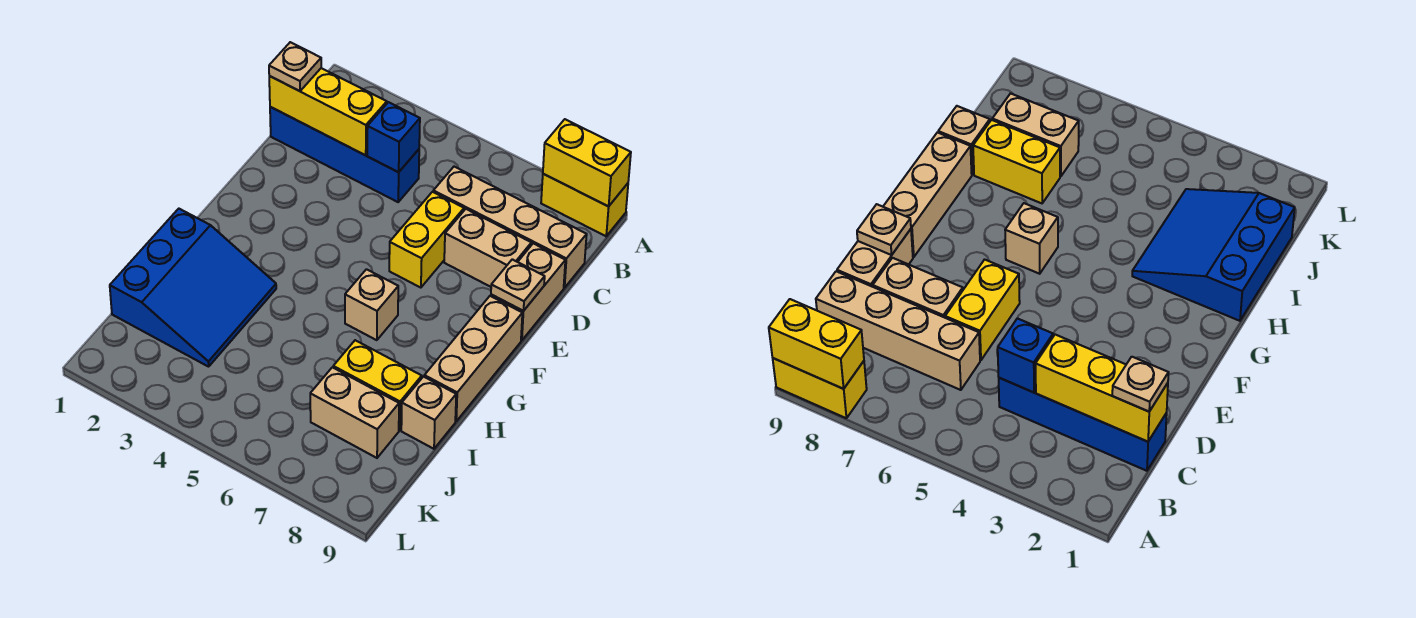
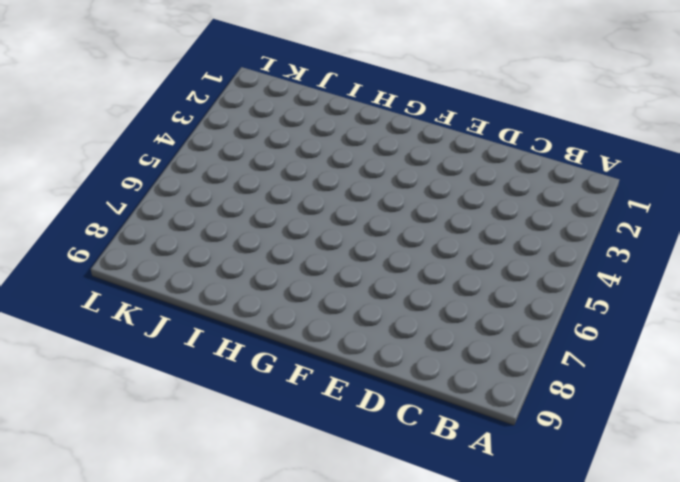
none -> yellow 1x2 brick [541,174,628,236]
none -> blue 1x4 brick [270,107,419,202]
none -> tan 1x4 brick [433,167,587,288]

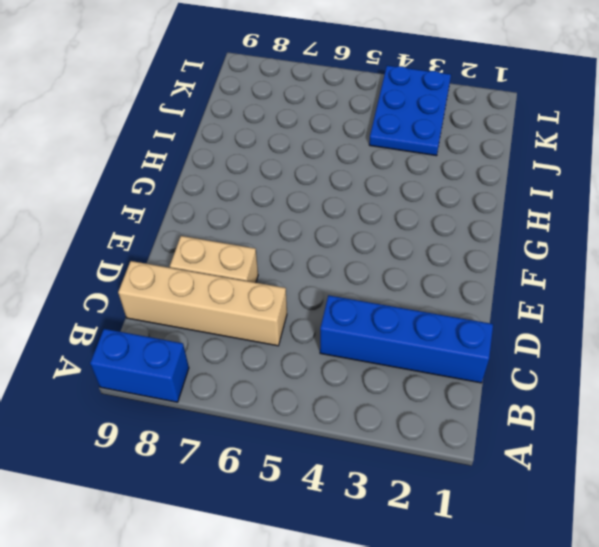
blue 1x2 brick [90,329,189,402] -> yellow 1x2 brick [541,174,628,236]
blue 2x3 plate [369,66,451,156] -> blue 3x3 slope [110,209,276,367]
none -> yellow 1x2 brick [389,192,464,288]
none -> tan 1x2 brick [491,243,565,340]
none -> tan 1x3 brick [424,296,522,421]

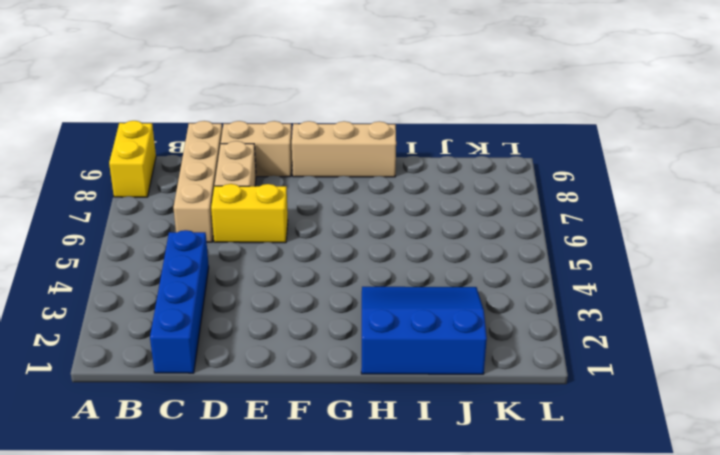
none -> tan 1x1 brick [345,269,398,340]
none -> yellow 1x2 brick [333,340,422,430]
none -> tan 1x1 brick [401,377,456,449]

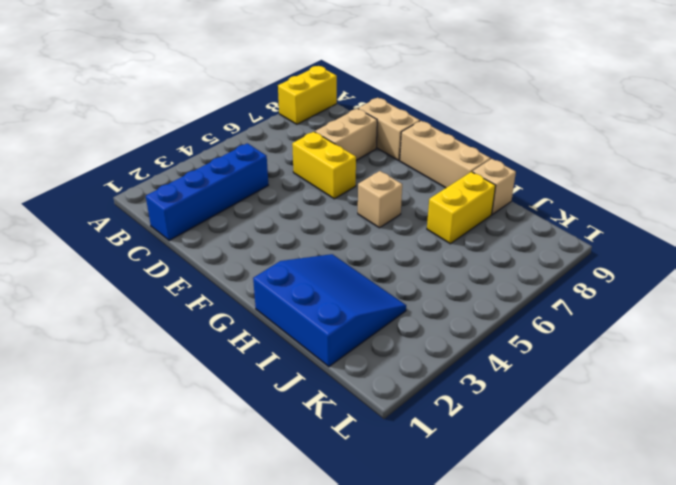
none -> tan 1x4 brick [433,167,587,288]
none -> tan 1x2 brick [310,367,399,458]
none -> yellow 1x2 brick [543,119,631,206]

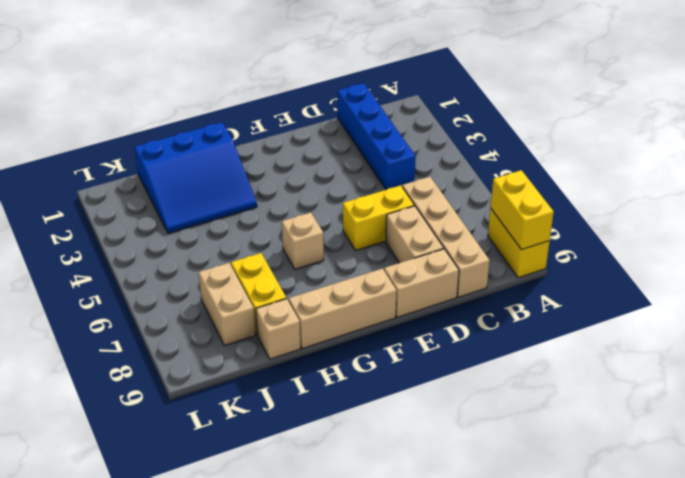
none -> yellow 1x3 brick [269,68,387,155]
none -> blue 1x1 brick [367,102,420,172]
none -> tan 1x1 plate [491,259,545,311]

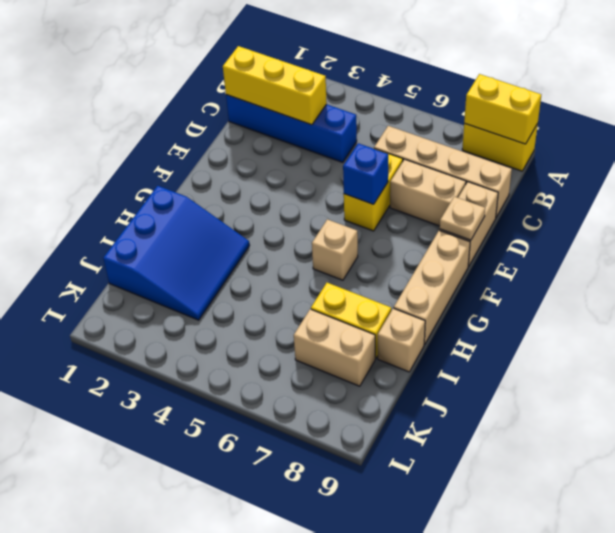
blue 1x1 brick [343,143,388,204] -> blue 1x1 brick moved to [367,102,420,172]
none -> tan 1x1 plate [269,42,321,91]

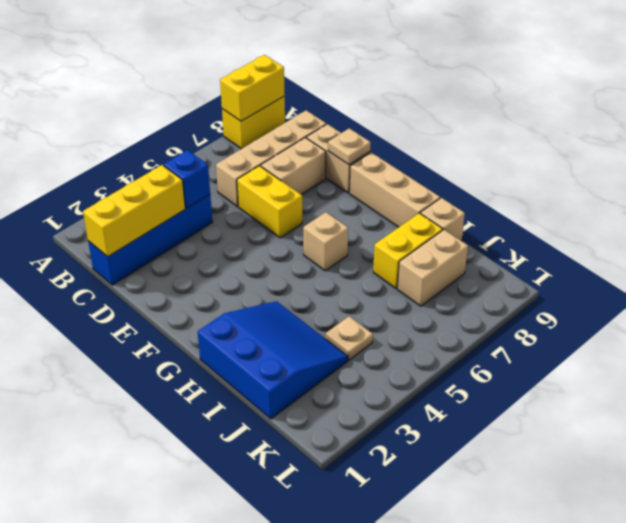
tan 1x1 plate [325,316,373,360] -> tan 1x1 plate moved to [269,42,321,91]

